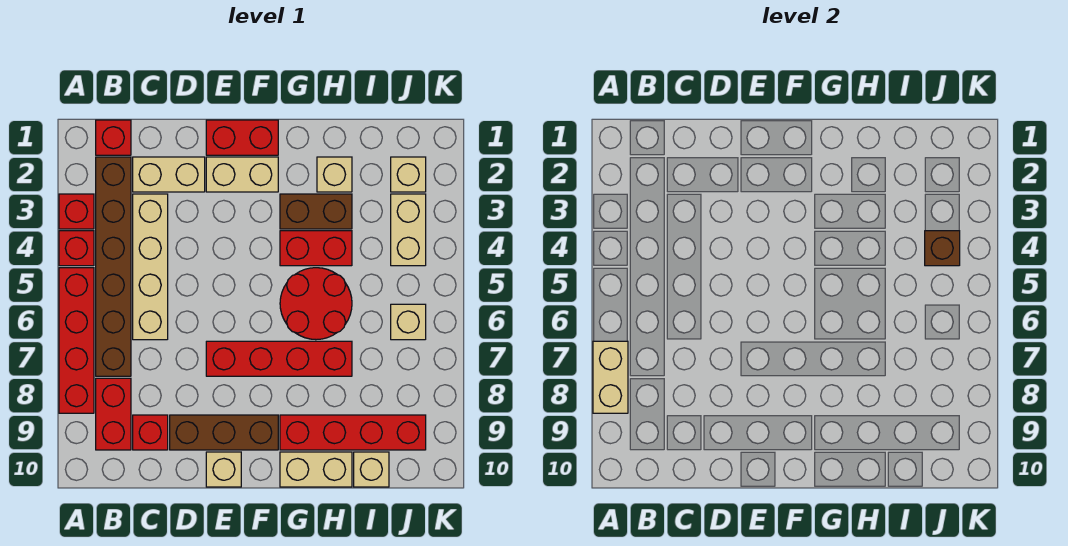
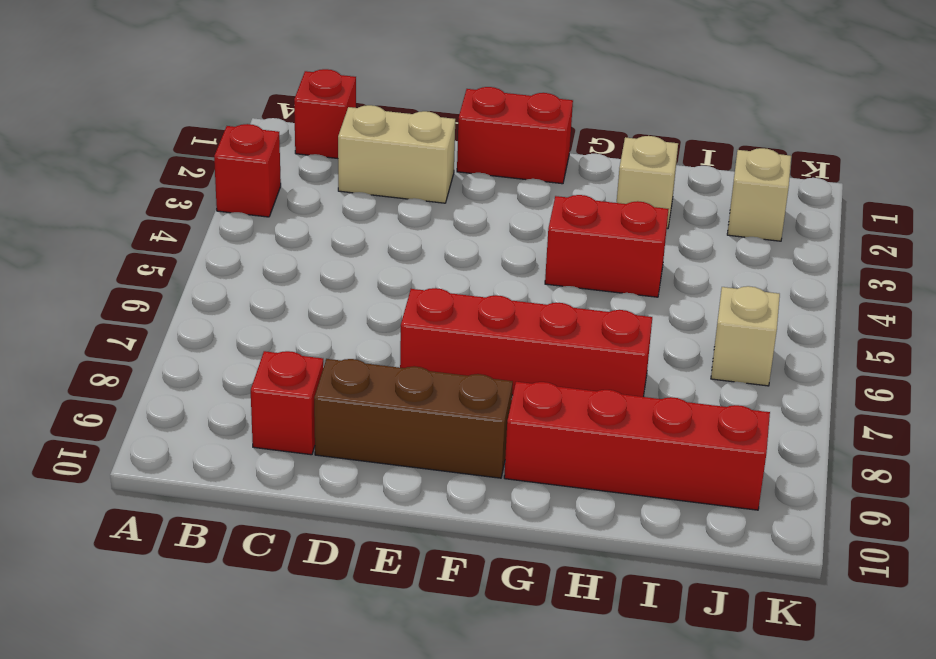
none -> red 1x1 brick [59,231,94,266]
none -> red 1x4 brick [59,268,94,413]
none -> brown 1x6 brick [96,157,131,376]

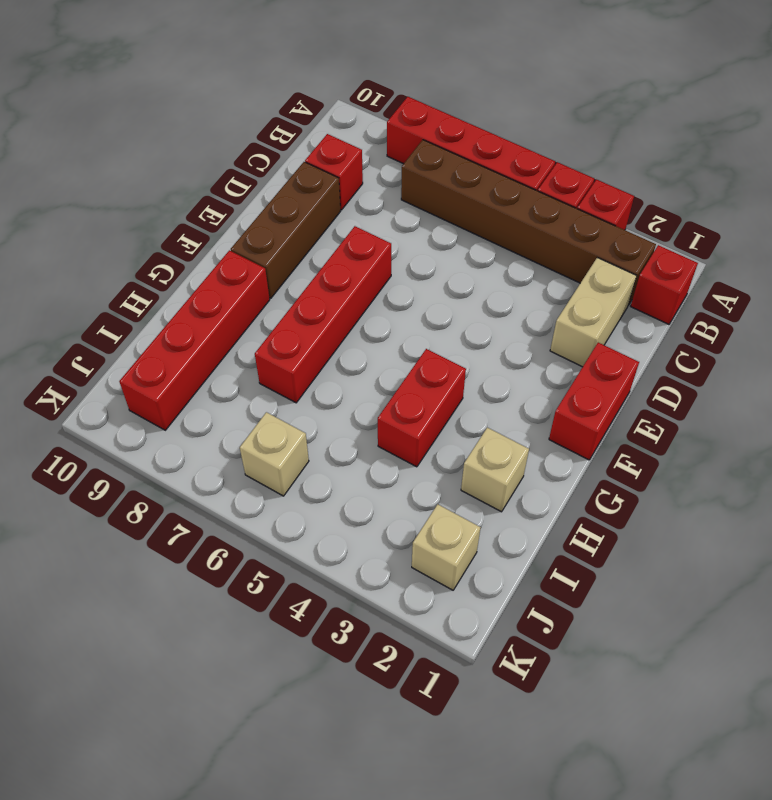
none -> red 1x2 brick [96,378,131,450]
none -> tan 1x4 brick [133,194,168,340]
none -> tan 1x2 brick [206,157,278,192]

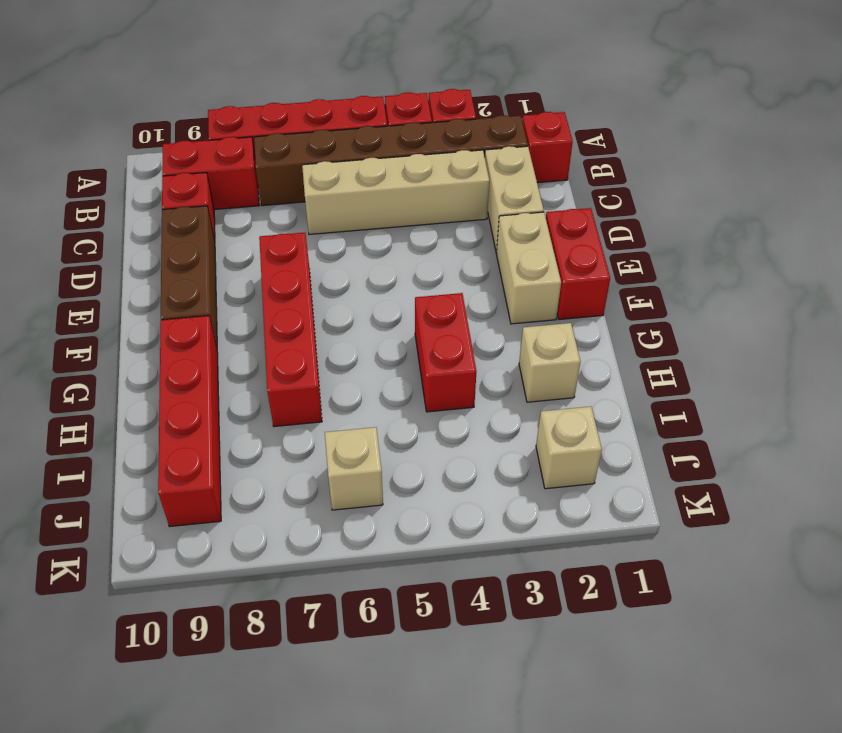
none -> tan 1x1 brick [206,452,241,487]
none -> brown 1x2 brick [280,194,352,229]
none -> red 2x2 round brick [280,268,352,340]

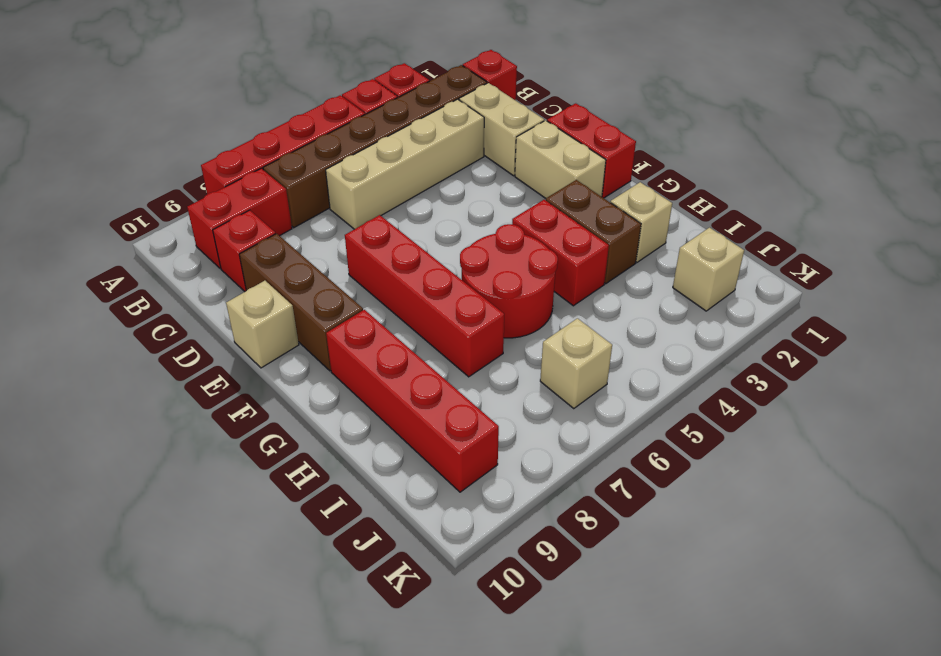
none -> tan 1x2 brick [280,452,352,487]
none -> tan 1x1 brick [354,452,389,487]
none -> tan 1x2 brick [391,194,426,266]

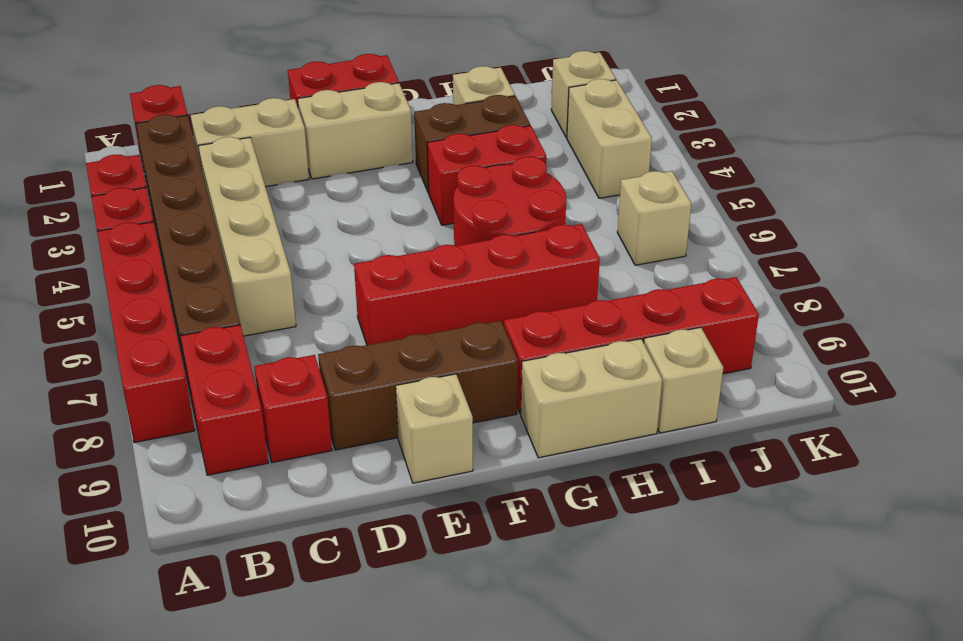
none -> tan 1x2 brick [593,341,628,413]
none -> brown 1x1 brick [925,231,960,266]

